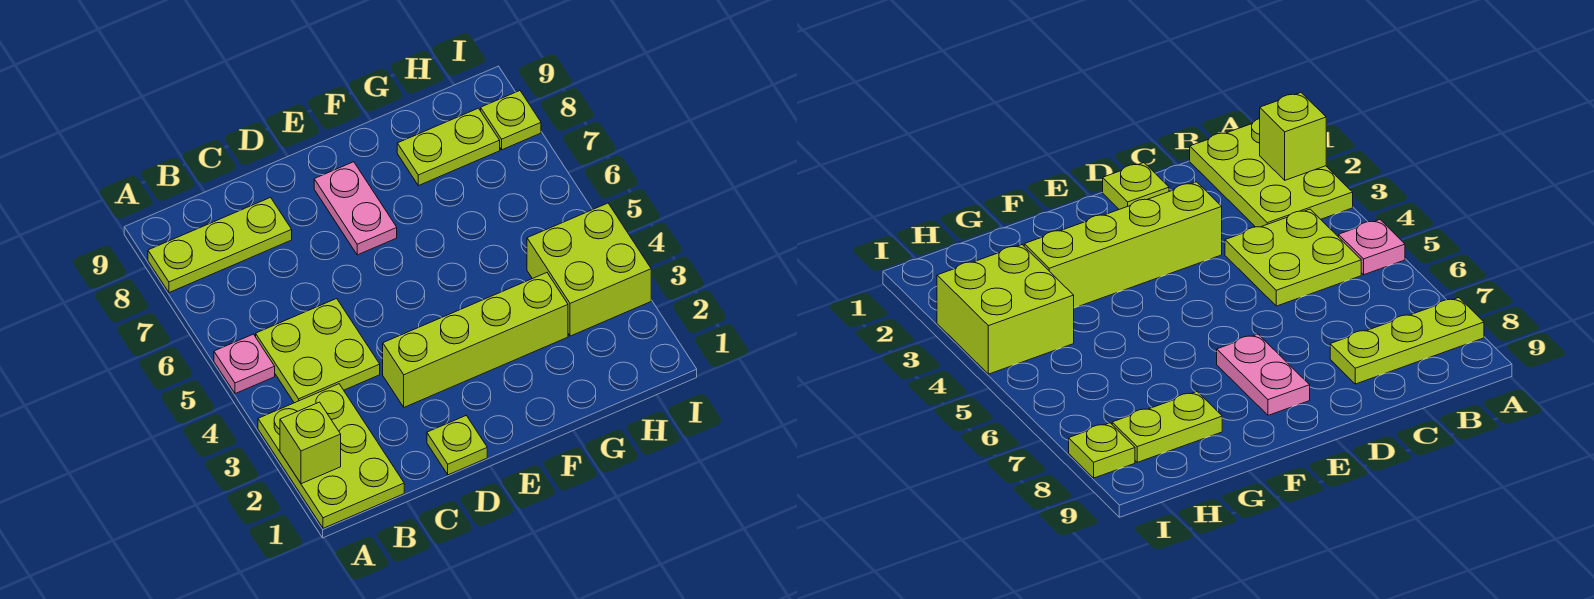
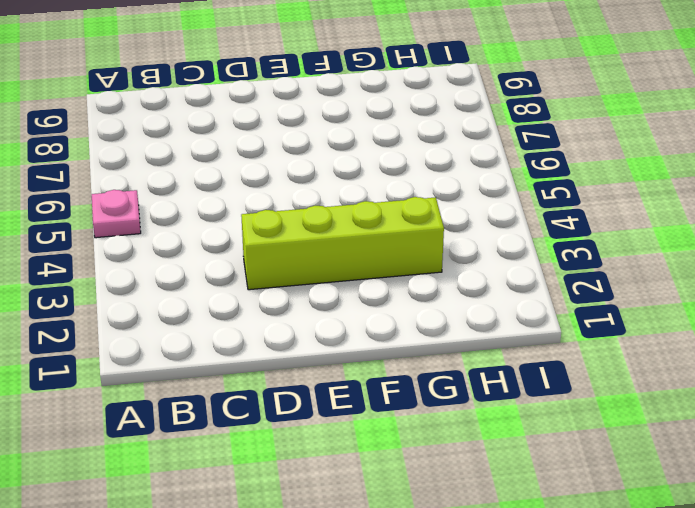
none -> lime 2x3 plate [258,384,404,528]
none -> lime 1x3 plate [148,198,292,293]

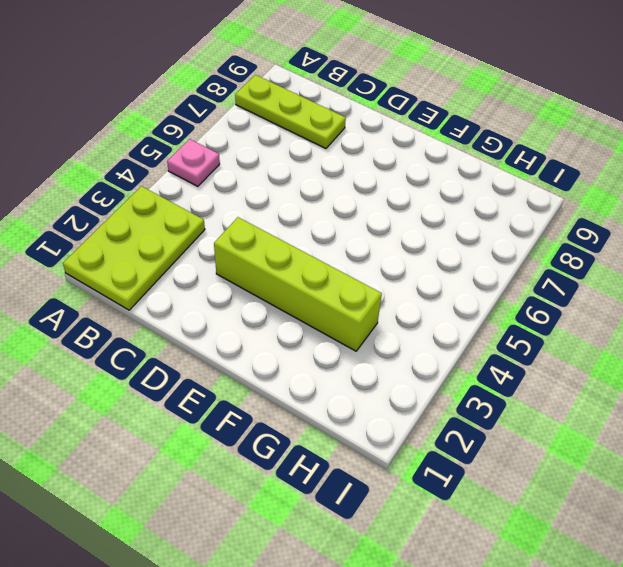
none -> lime 2x2 plate [256,299,380,403]
none -> lime 1x1 plate [427,416,487,475]

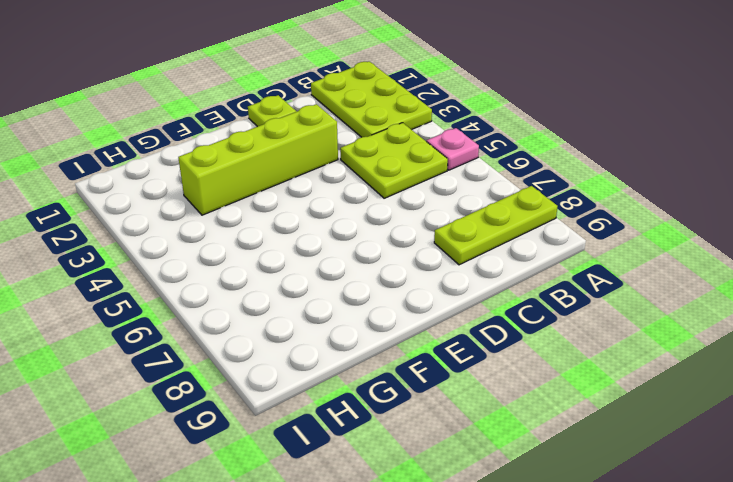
none -> pink 1x2 plate [314,162,397,255]
none -> lime 1x2 plate [397,108,500,186]

